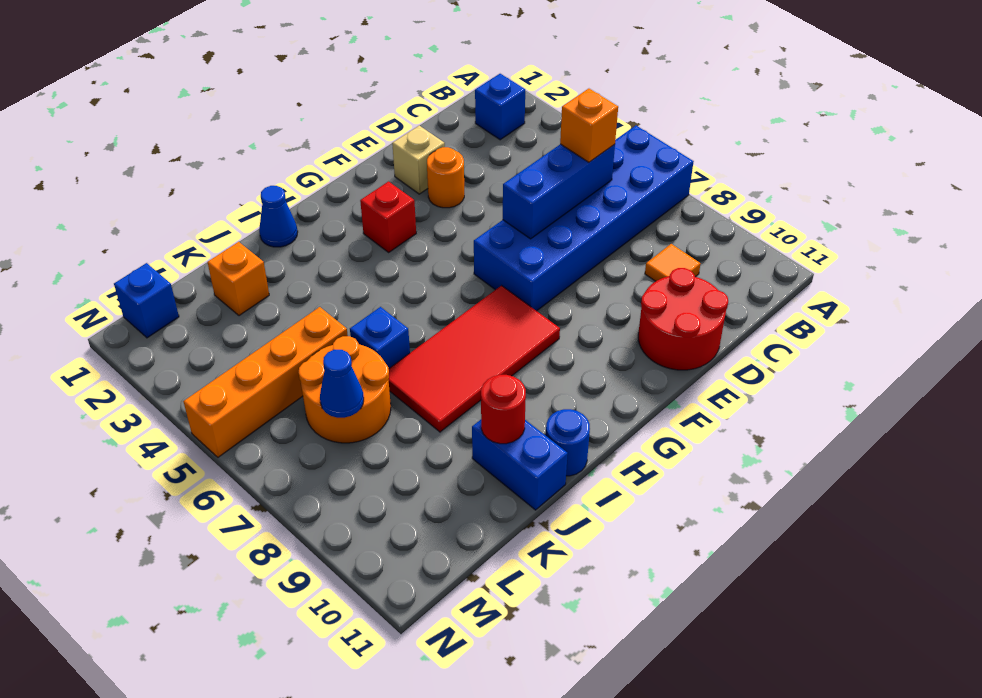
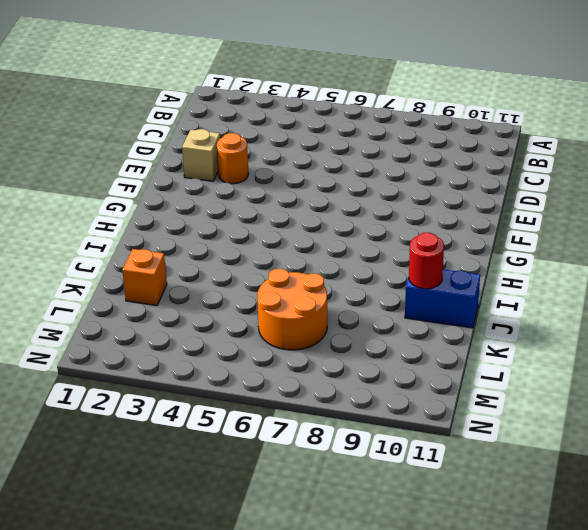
none -> blue 2x6 brick [474,126,694,311]
none -> blue 1x1 brick [475,74,525,140]
none -> orange 1x1 tile [645,244,701,281]

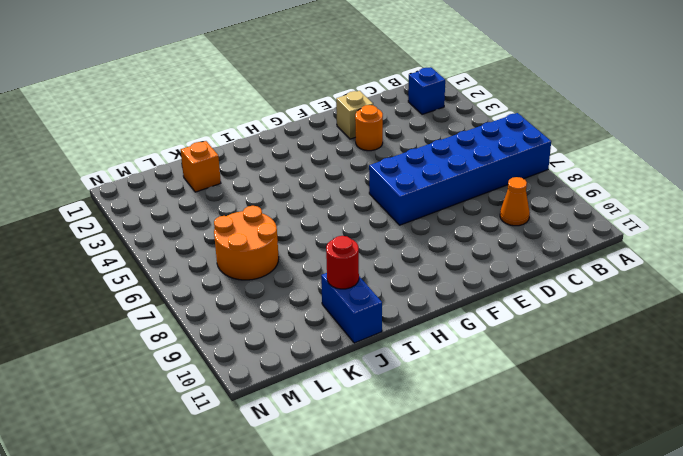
orange 1x1 cone [500,177,530,226] -> orange 1x1 tile [645,244,701,281]
none -> red 2x2 round brick [638,268,728,370]
none -> red 1x1 brick [360,182,416,252]
none -> red 2x4 tile [389,286,560,432]

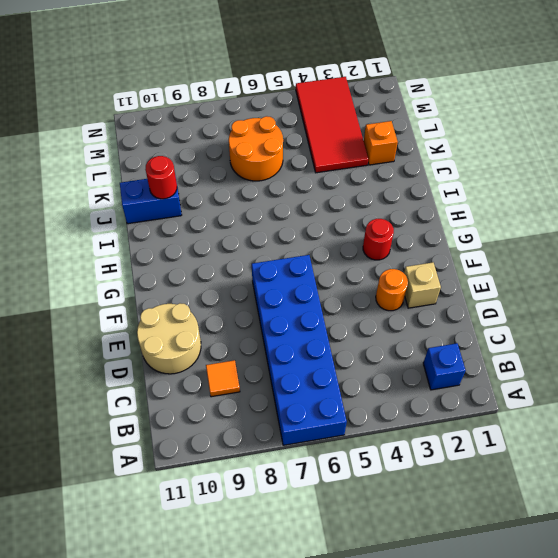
tan 2x2 round brick [137,303,201,374] -> red 2x2 round brick [638,268,728,370]
red 1x1 round brick [363,219,394,260] -> red 1x1 brick [360,182,416,252]
red 2x4 tile [296,77,368,173] -> red 2x4 tile moved to [389,286,560,432]
none -> blue 1x1 cone [259,186,298,247]
none -> blue 1x1 round brick [546,409,590,476]
none -> blue 1x1 brick [350,307,410,368]

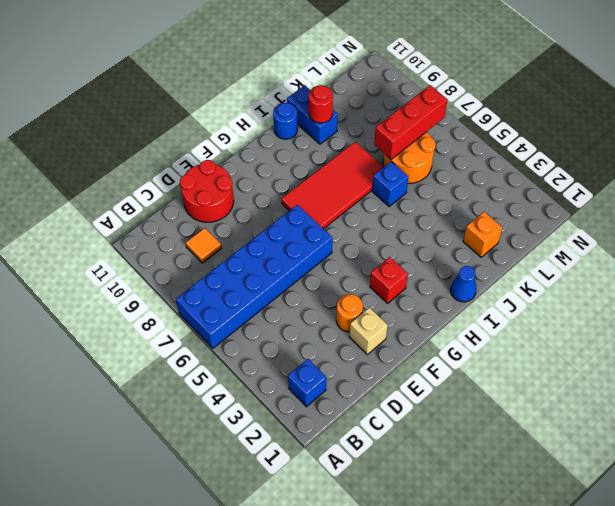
red 1x3 brick [374,85,447,159] -> blue 1x1 cone [320,350,364,418]
none -> orange 1x4 brick [183,307,348,457]
none -> blue 1x1 brick [114,263,179,338]
none -> blue 1x3 brick [503,144,615,239]

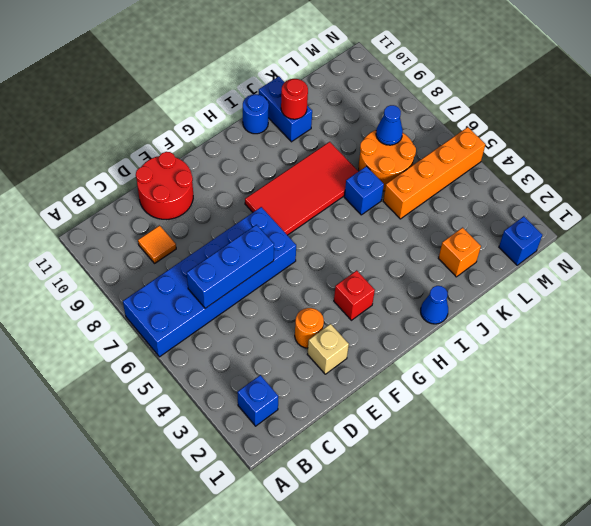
none -> orange 1x1 brick [560,89,618,162]

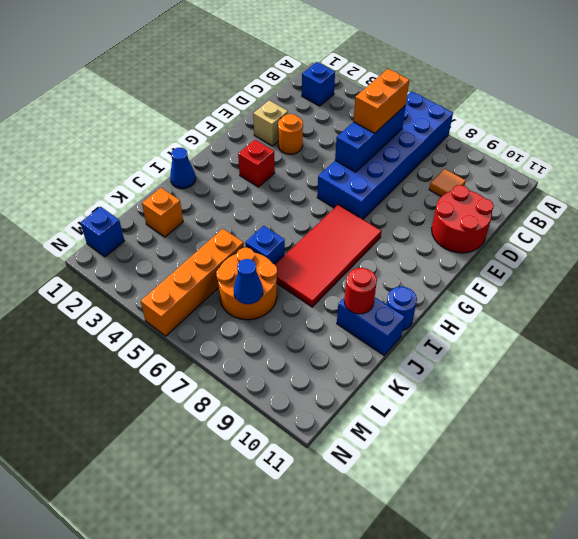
orange 1x2 brick [353,69,409,133] -> orange 1x1 brick [560,89,618,162]

